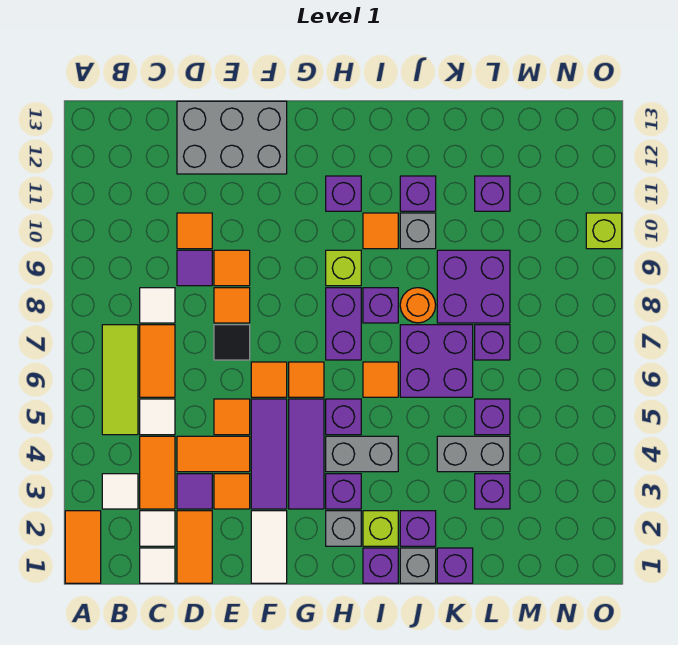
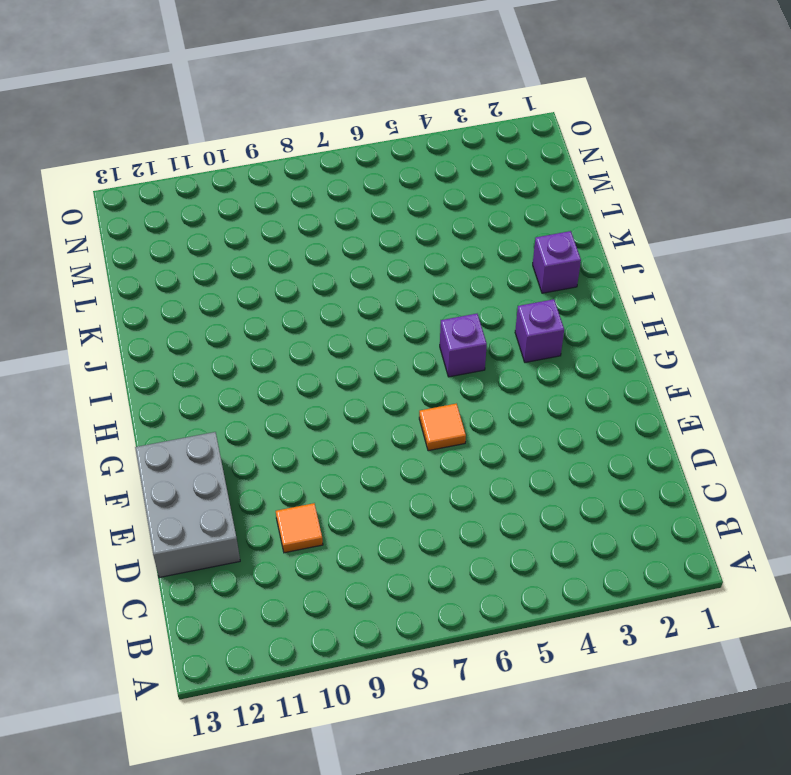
none -> orange 1x2 tile [65,511,101,583]
none -> white 1x1 tile [102,474,138,509]
none -> lime 1x3 tile [102,325,138,435]
none -> white 1x1 tile [140,548,175,583]

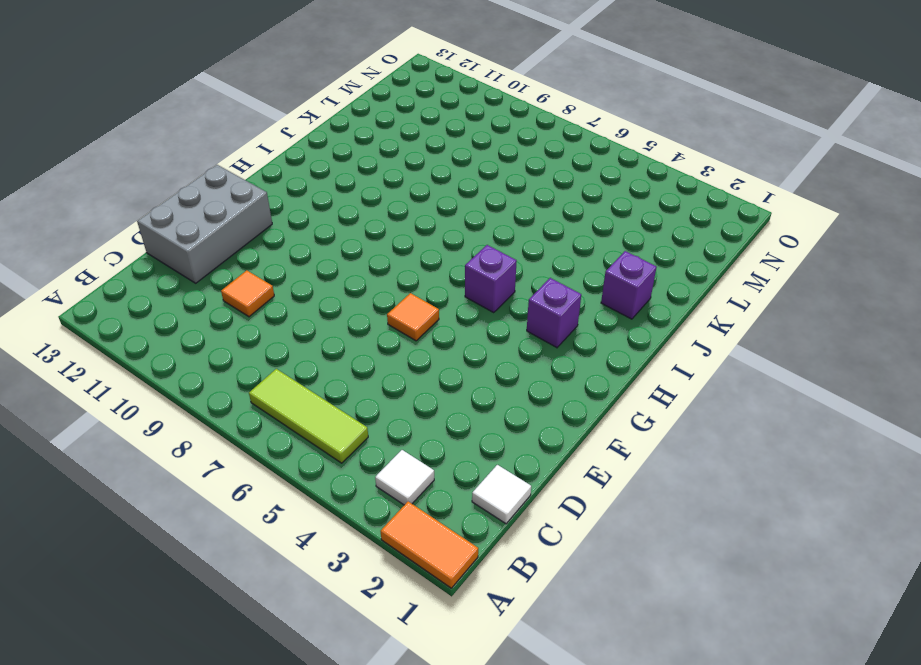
none -> white 1x1 tile [140,511,175,546]
none -> orange 1x2 tile [140,436,175,509]
none -> white 1x1 tile [140,399,175,435]
none -> orange 1x2 tile [140,325,175,397]

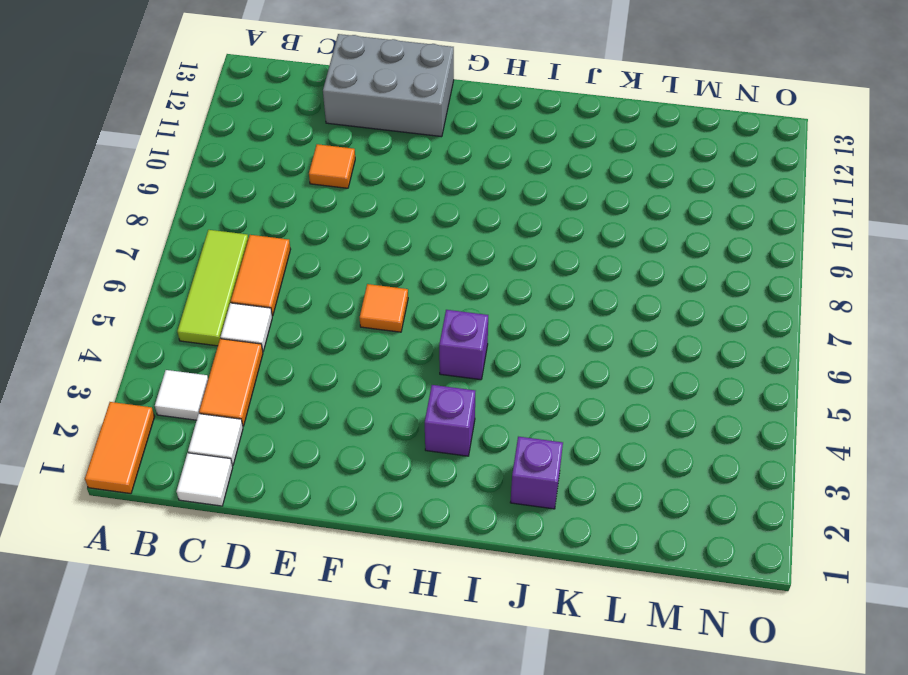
none -> white 1x1 tile [140,288,175,323]
none -> orange 1x2 tile [177,511,212,583]
none -> purple 1x1 tile [177,474,212,509]
none -> orange 1x2 tile [177,436,250,472]

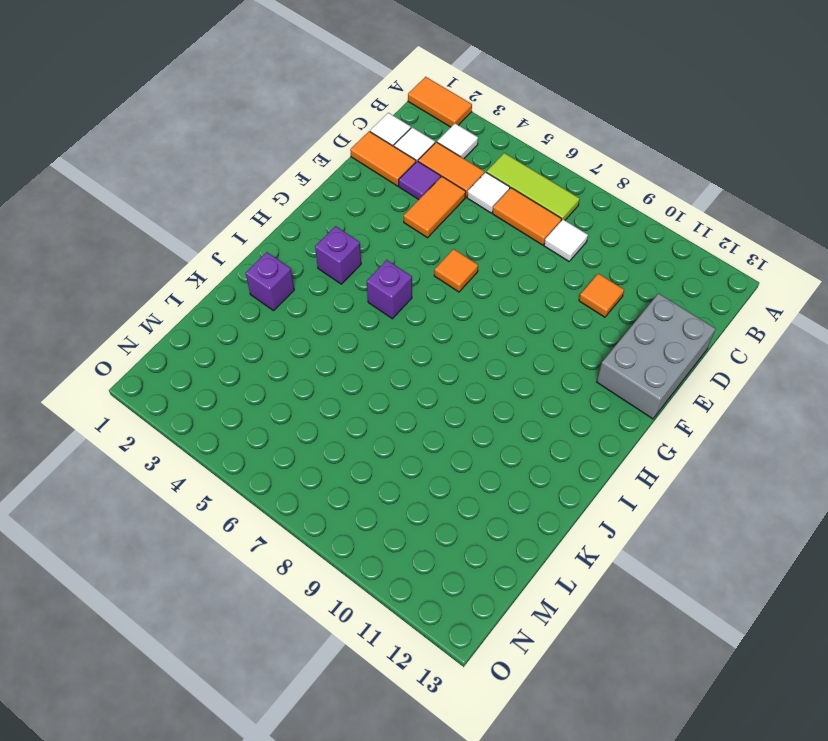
none -> purple 1x1 tile [177,250,212,286]
none -> orange 1x1 tile [214,474,250,509]
none -> orange 1x1 tile [214,399,250,435]
none -> black 1x1 tile [214,325,250,360]

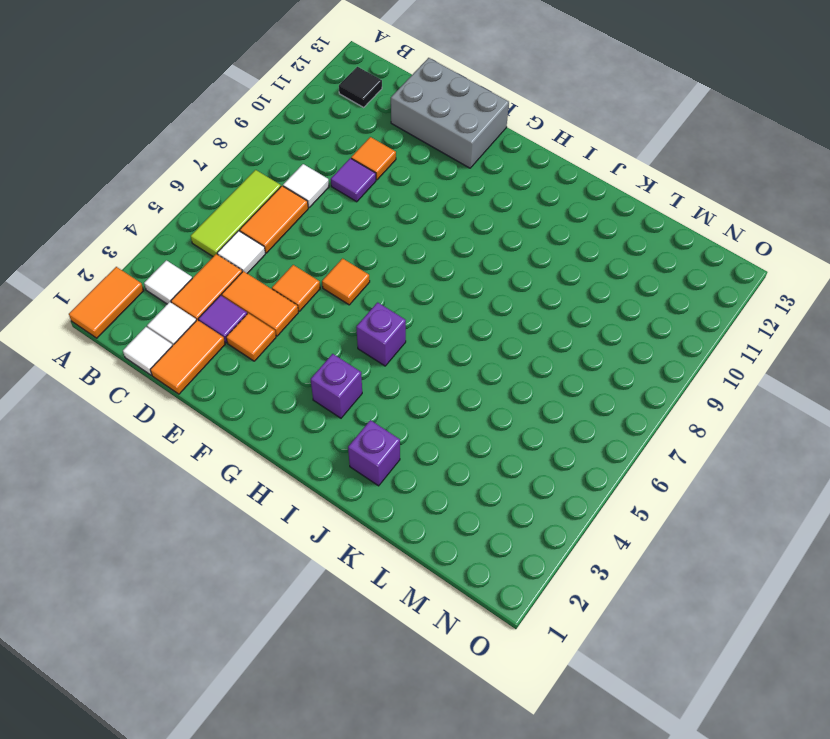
black 1x1 tile [339,67,382,107] -> black 1x1 tile moved to [214,325,250,360]
none -> orange 1x1 tile [214,288,250,323]
none -> orange 1x1 tile [214,250,250,286]
none -> white 1x2 tile [251,511,287,583]
none -> purple 1x3 tile [251,399,287,509]

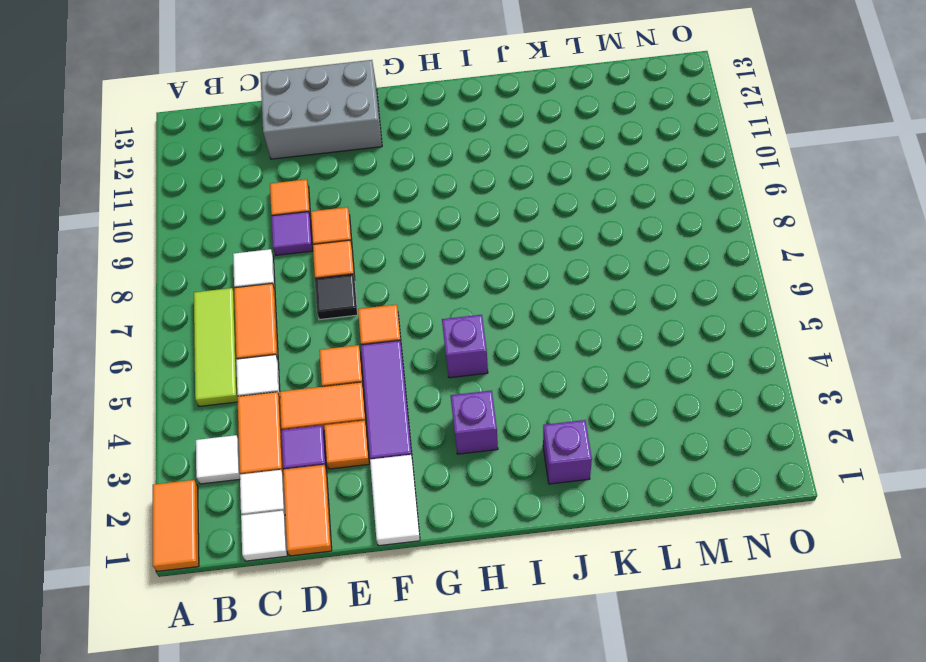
none -> purple 1x3 tile [289,399,324,509]
none -> orange 1x1 tile [289,362,324,397]
none -> grey 1x1 brick [326,511,361,546]
none -> grey 1x2 brick [326,436,398,472]

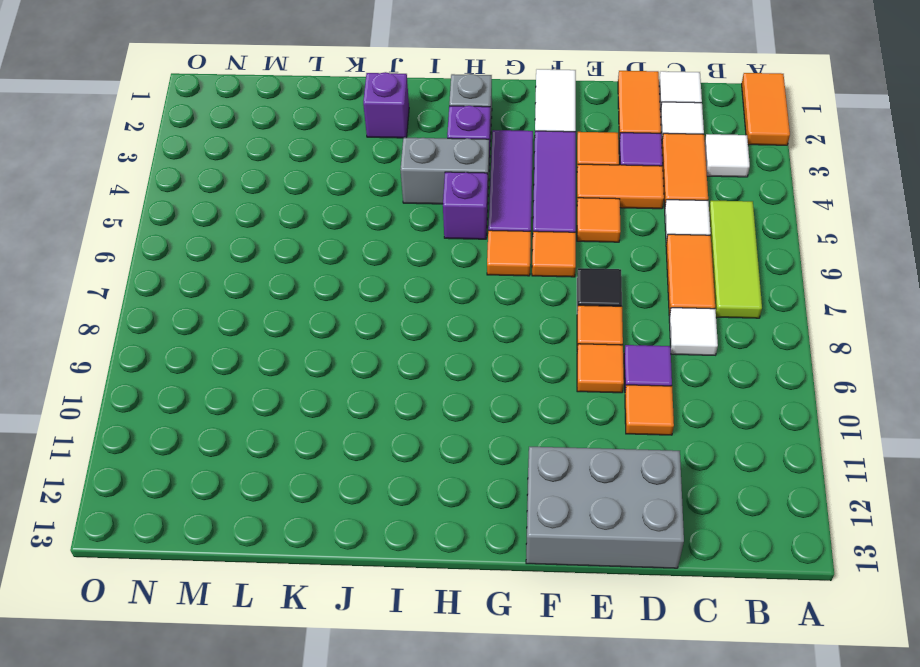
none -> purple 1x2 brick [326,288,361,360]
none -> lime 1x1 brick [326,250,361,286]
none -> purple 1x1 brick [326,176,361,211]
none -> purple 1x1 brick [363,548,398,583]

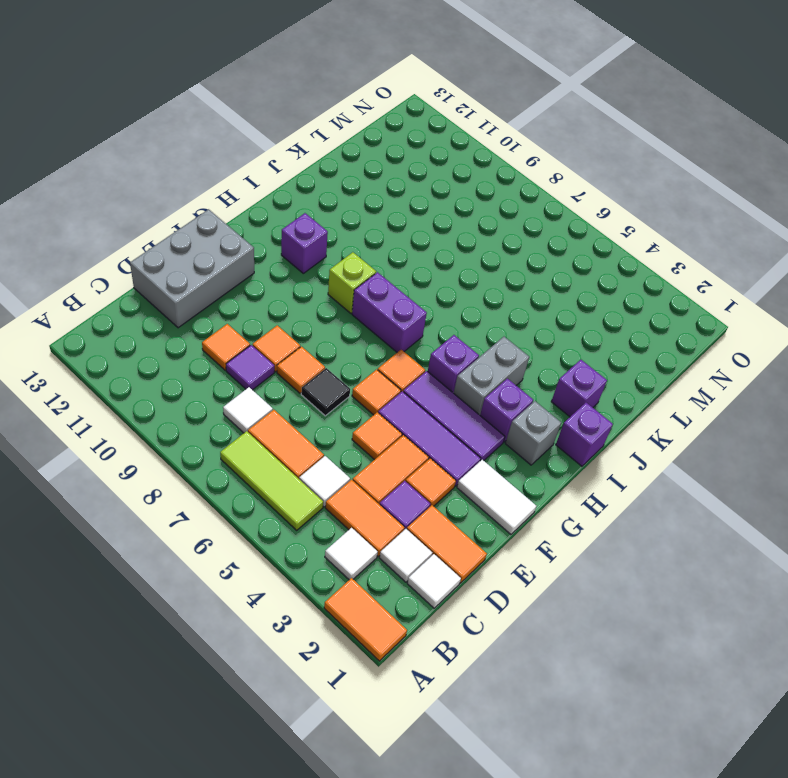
none -> lime 1x1 brick [363,511,398,546]
none -> orange 1x1 tile [363,362,398,397]
none -> purple 1x1 brick [363,288,398,323]
none -> orange 1x1 tile [363,213,398,249]

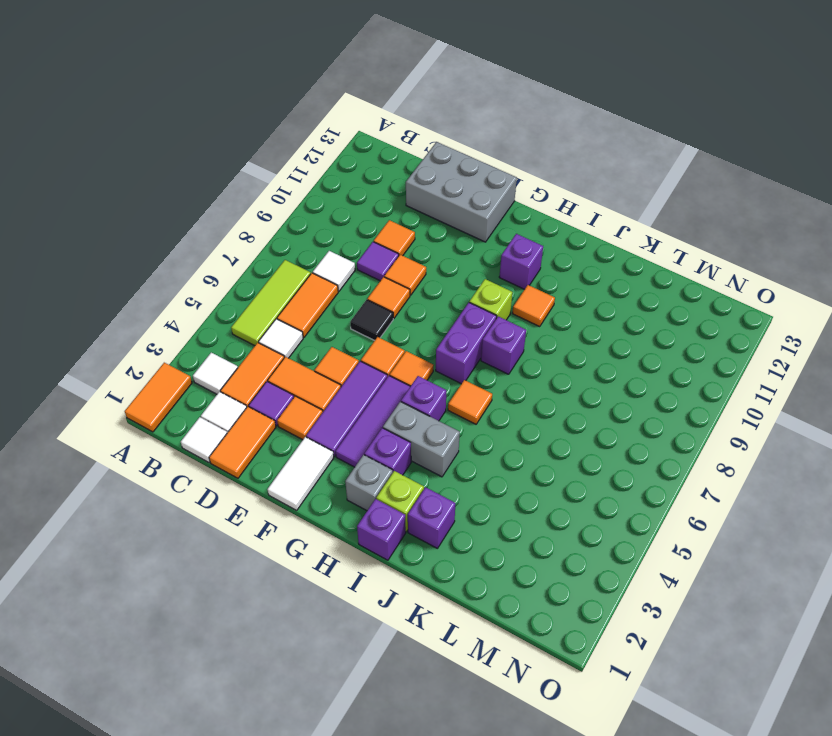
none -> grey 1x1 brick [400,548,436,583]
none -> purple 2x2 brick [400,325,473,397]
none -> orange 1x1 round brick [400,288,436,323]
none -> grey 1x1 brick [400,213,436,249]

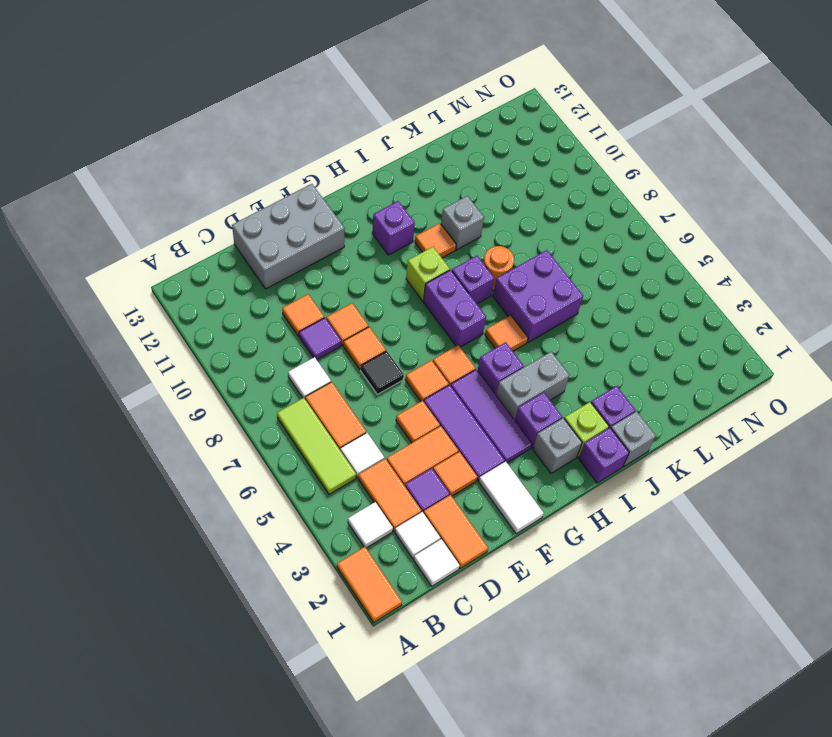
none -> purple 1x1 brick [400,176,436,211]
none -> purple 1x1 brick [437,548,473,583]
none -> grey 1x2 brick [437,436,510,472]
none -> purple 2x2 brick [437,250,510,323]

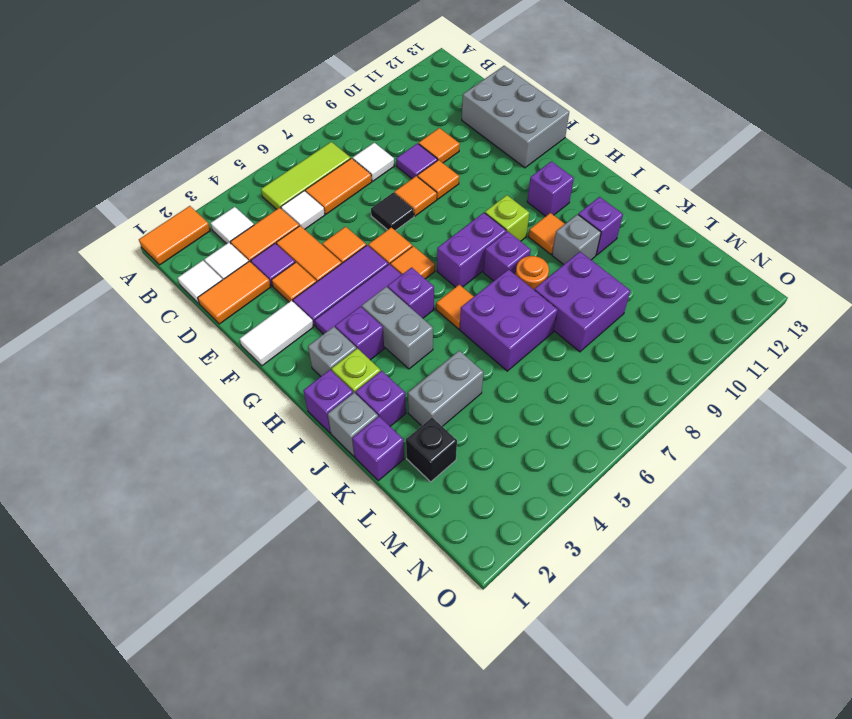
grey 1x2 brick [408,351,484,426] -> grey 1x2 brick turned to [437,436,510,472]
black 1x1 brick [406,418,457,482] -> none
none -> purple 1x1 brick [475,474,510,509]
none -> purple 1x1 brick [475,399,510,435]
none -> purple 1x1 brick [475,325,510,360]
none -> purple 1x1 brick [475,176,510,211]

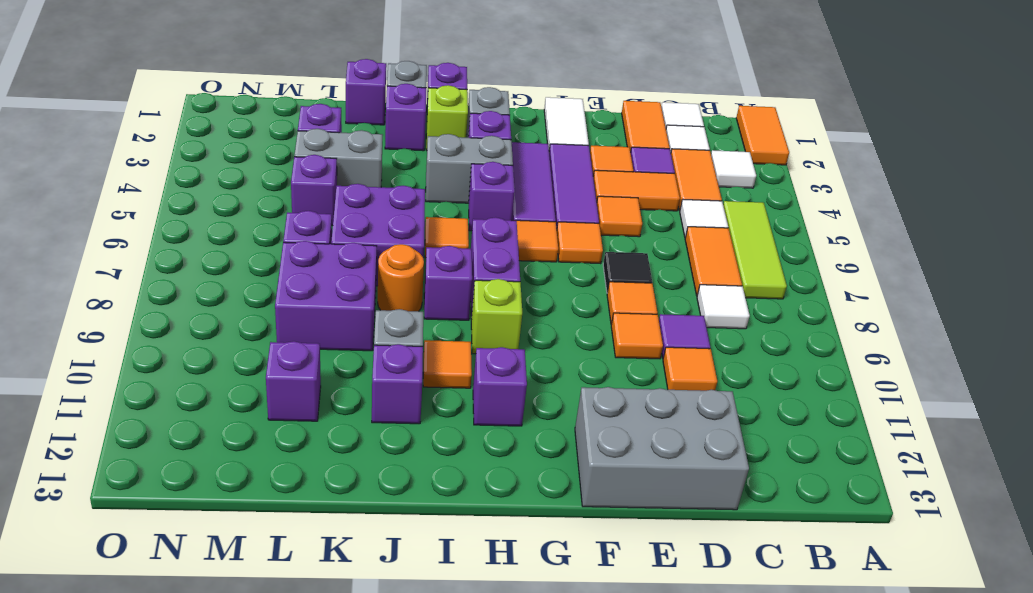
none -> lime 1x1 brick [586,213,622,249]

